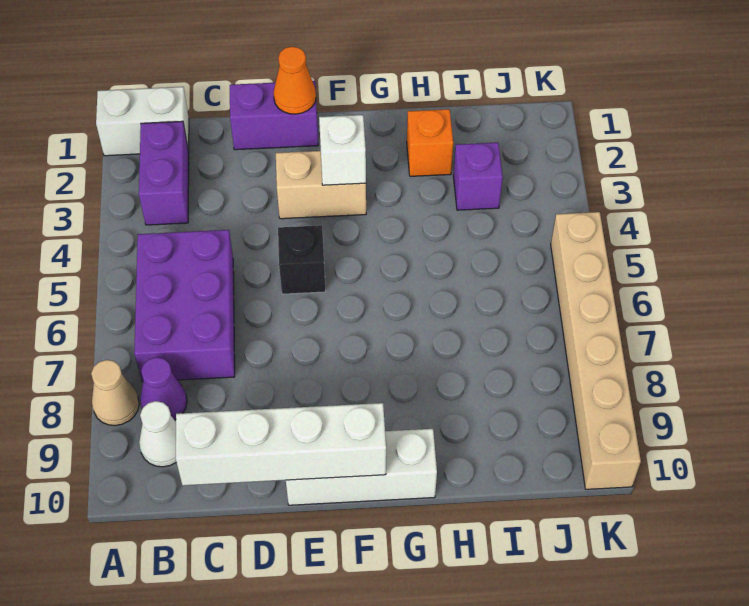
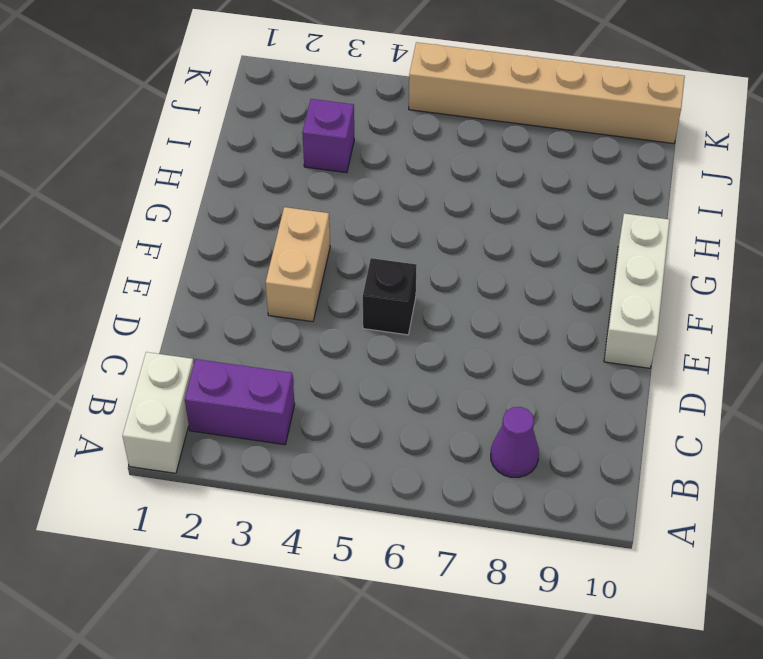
none -> tan 1x1 cone [91,360,139,426]
none -> purple 2x3 brick [134,230,235,382]
none -> white 1x1 cone [139,401,176,467]

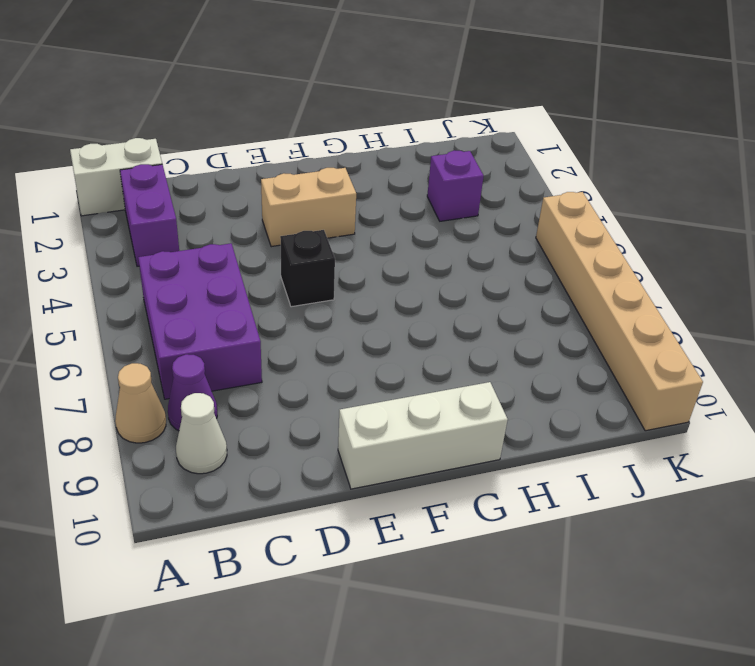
none -> purple 1x2 brick [230,81,318,150]
none -> orange 1x1 brick [407,109,453,176]
none -> white 1x4 brick [176,403,386,485]

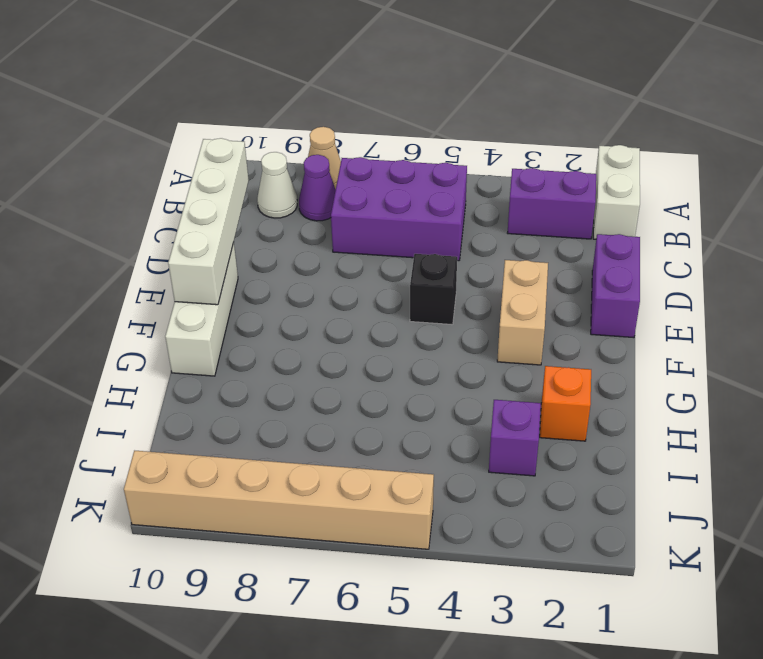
none -> orange 1x1 cone [273,47,316,114]
none -> white 1x1 brick [319,115,366,185]

